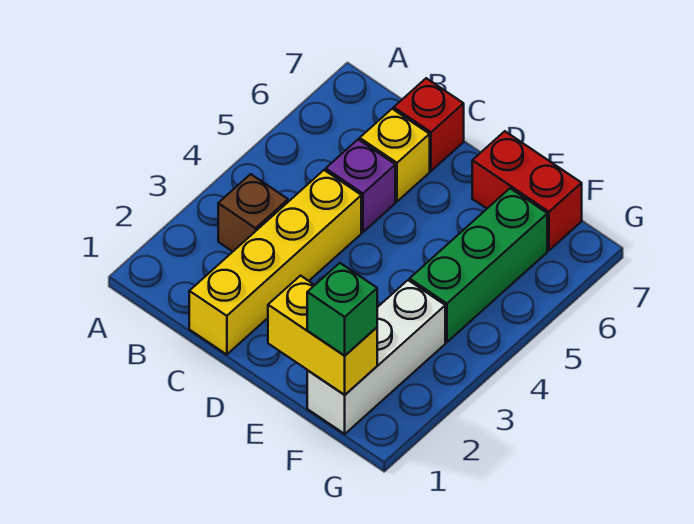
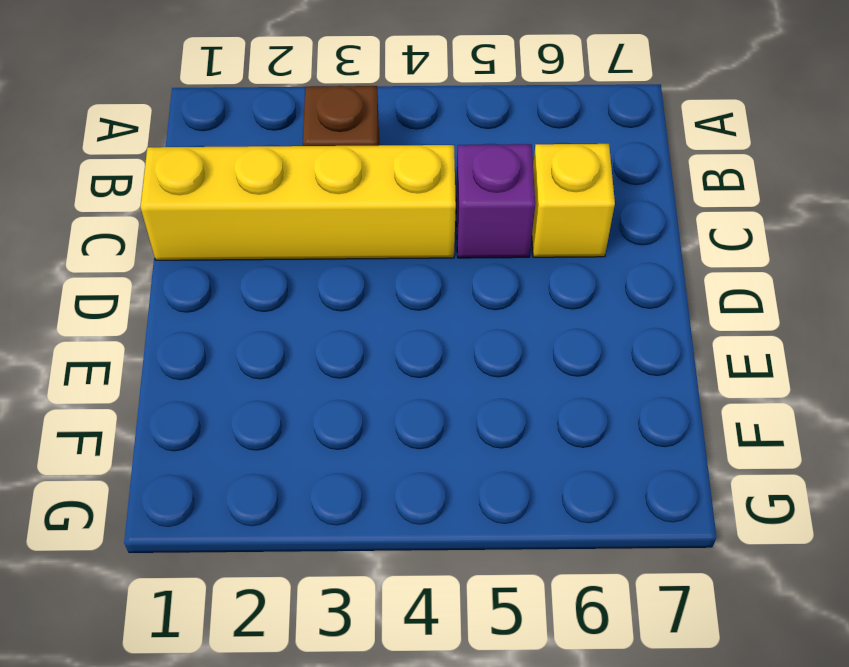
none -> red 1x1 brick [394,78,464,171]
none -> red 1x2 brick [472,131,582,250]

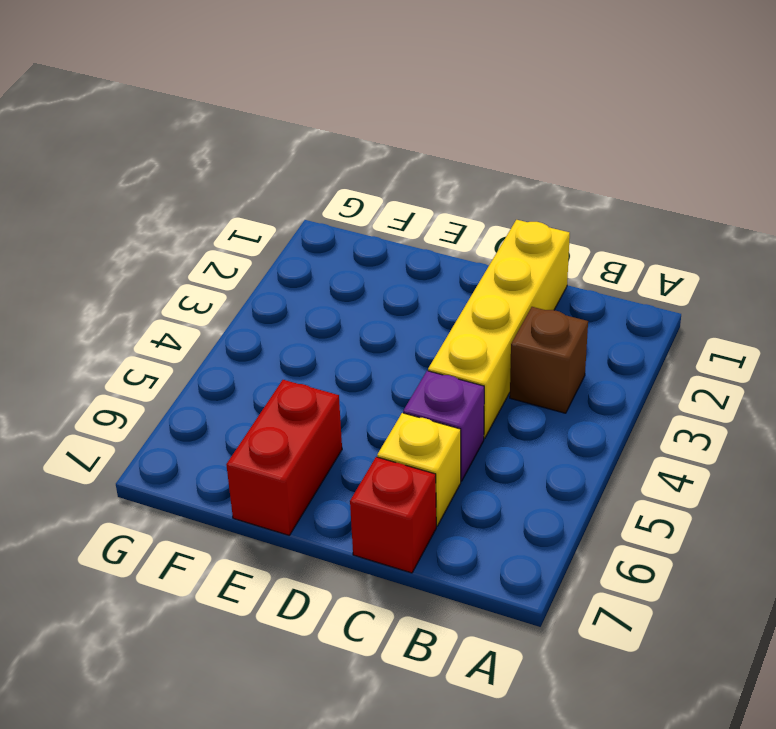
red 1x2 brick [226,380,342,535] -> red 1x2 brick turned to [472,131,582,250]
none -> white 1x3 brick [307,280,445,434]
none -> green 1x3 brick [410,188,547,342]

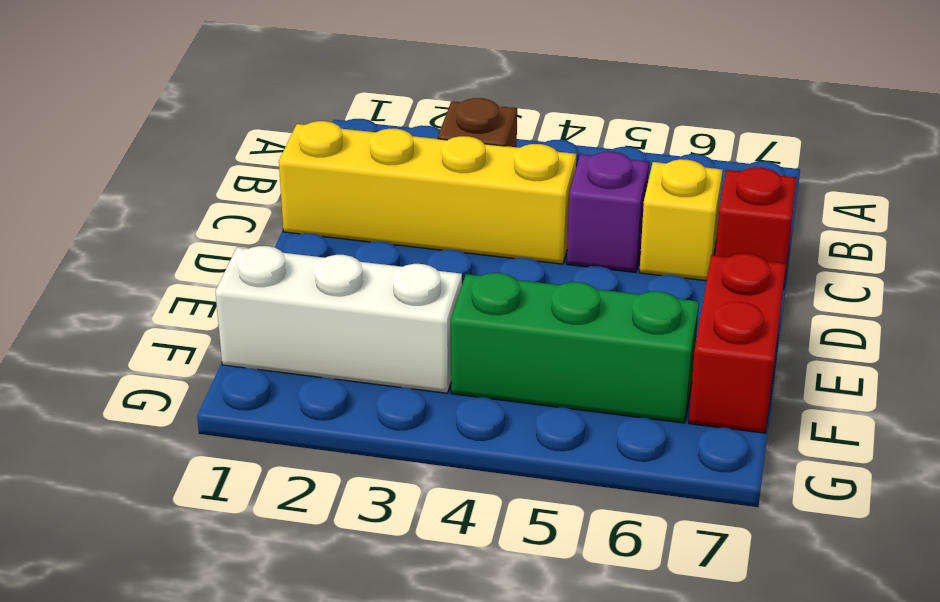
none -> yellow 1x2 brick [268,276,377,395]
none -> green 1x1 brick [307,263,377,356]

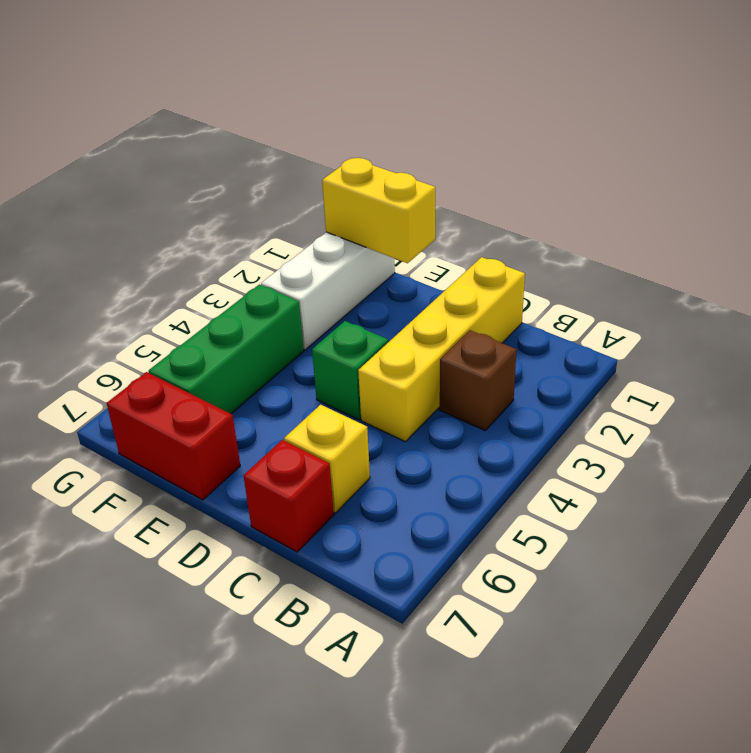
green 1x1 brick [312,321,388,420] -> green 1x1 brick moved to [307,263,377,356]
none -> purple 1x1 brick [326,140,395,232]

